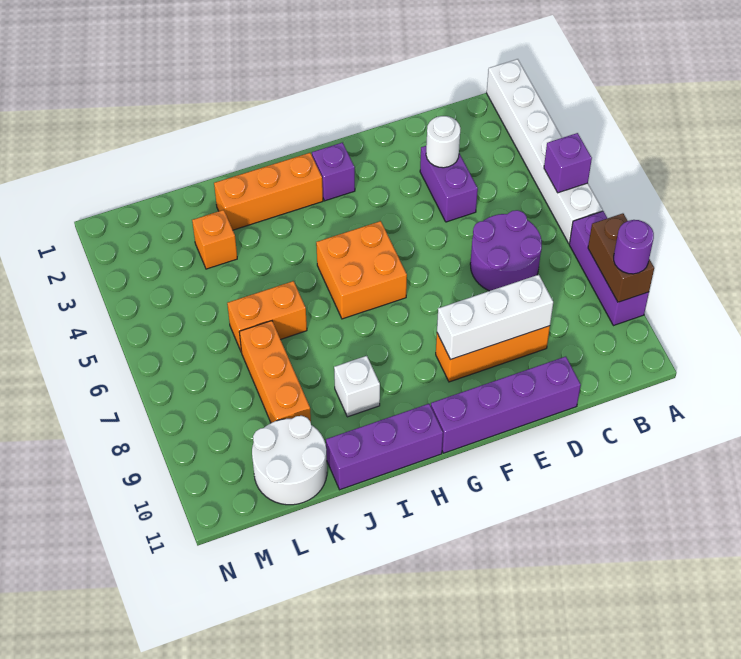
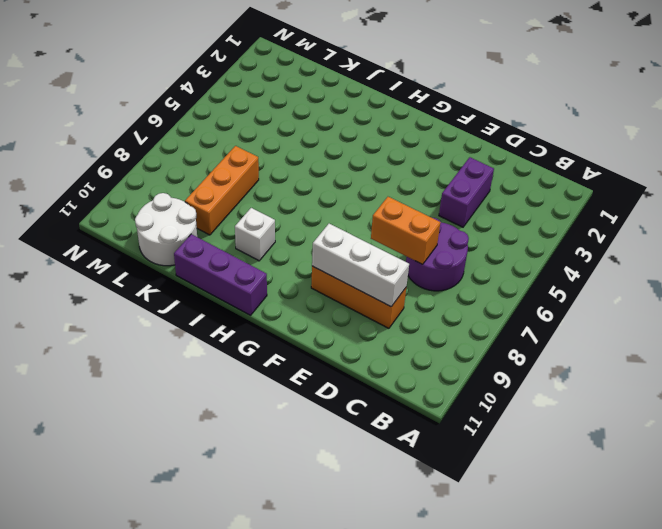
orange 1x2 brick [371,197,441,264] -> orange 1x2 brick moved to [227,281,307,352]
none -> white 1x6 brick [487,59,603,243]
none -> purple 1x3 brick [569,211,649,326]
none -> purple 1x4 brick [431,357,581,453]

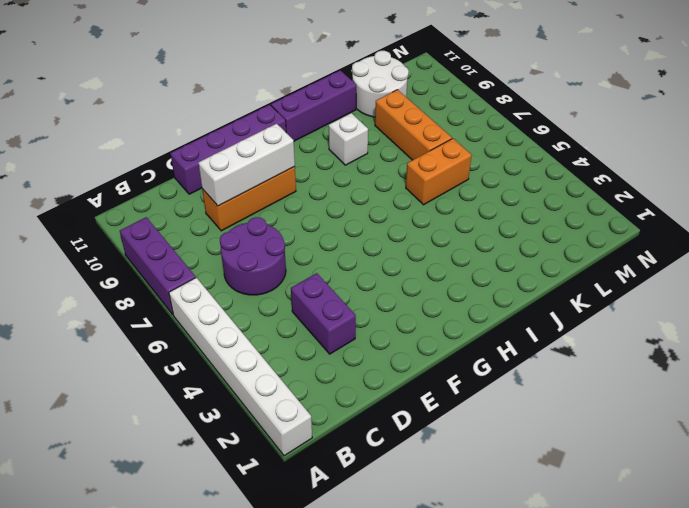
none -> purple 1x1 brick [312,143,355,201]
none -> orange 2x2 brick [316,221,407,319]
none -> orange 1x3 brick [214,153,323,230]

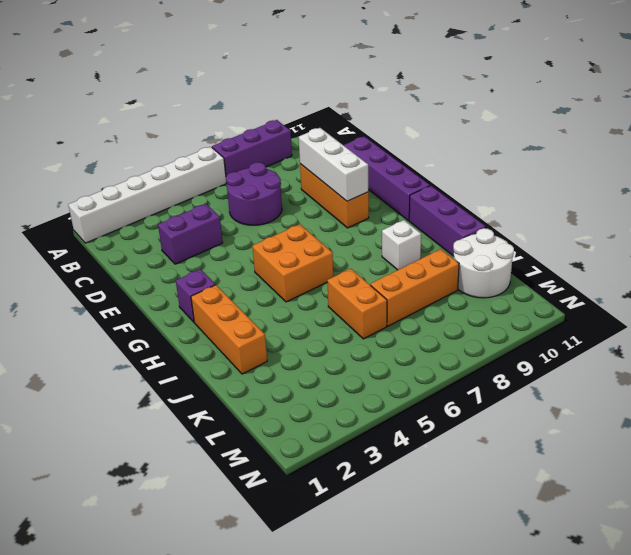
none -> orange 1x1 brick [192,210,237,269]
none -> purple 1x1 brick [544,133,592,193]
none -> brown 1x2 brick [588,213,654,302]

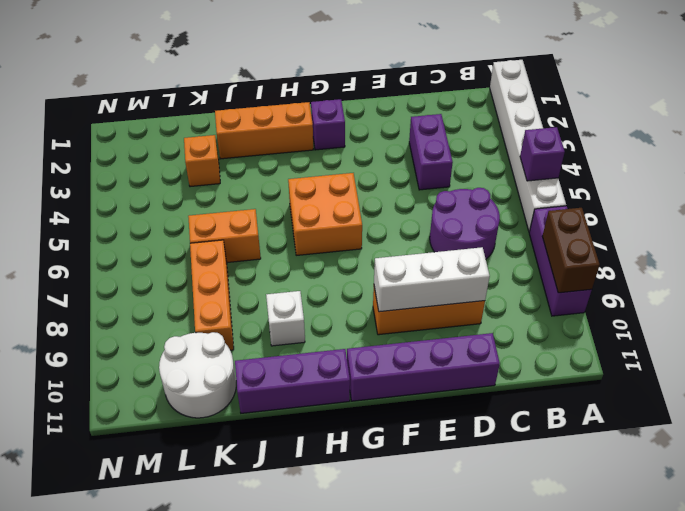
none -> white 1x1 round brick [426,116,461,168]
none -> purple 1x1 round brick [614,220,654,274]

